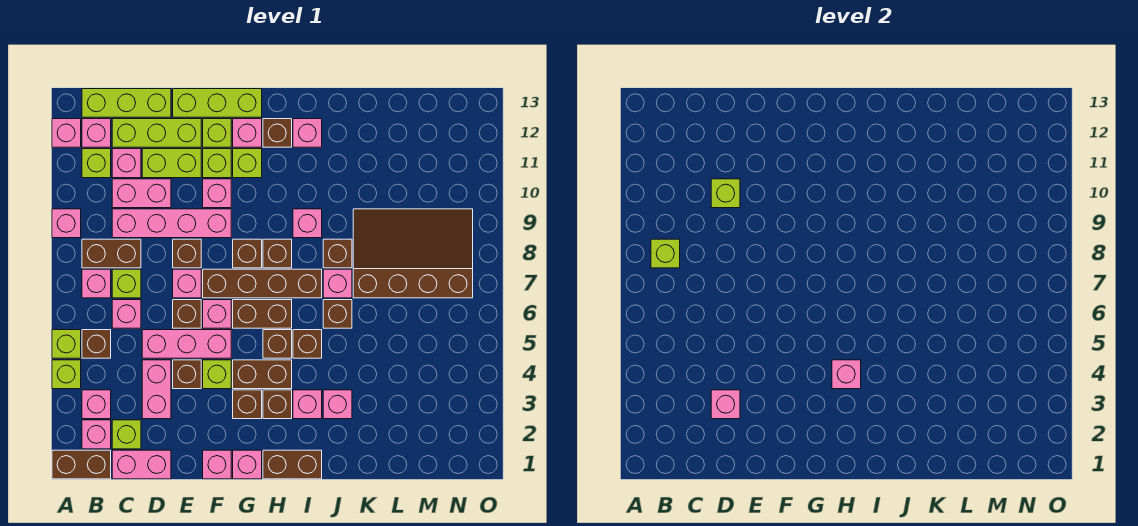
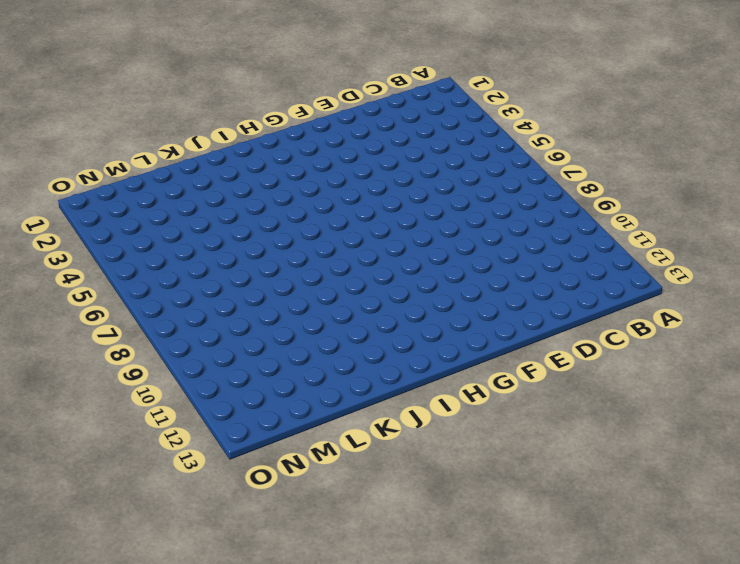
none -> brown 1x2 brick [52,450,111,479]
none -> lime 1x1 brick [52,360,81,389]
none -> lime 1x1 brick [52,330,81,358]
none -> pink 1x1 brick [52,209,81,238]

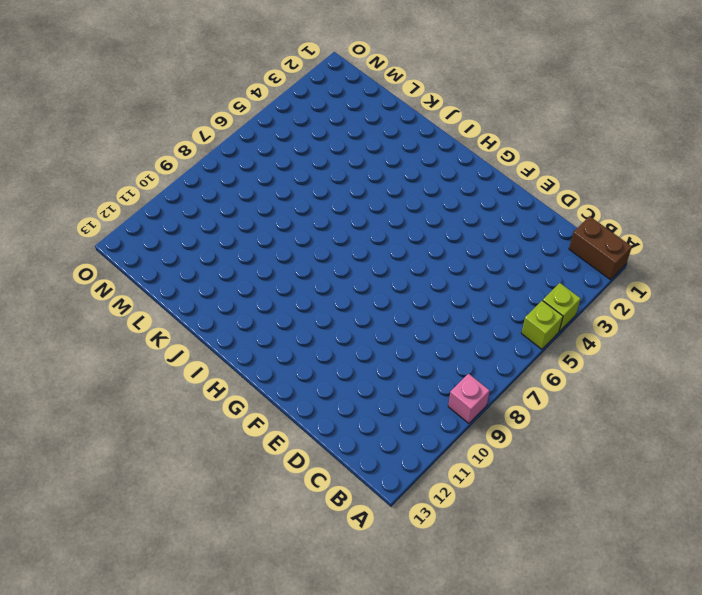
none -> pink 1x1 brick [52,119,81,147]
none -> pink 1x1 brick [82,420,111,449]
none -> pink 1x1 brick [82,390,111,419]
none -> brown 1x1 brick [82,330,111,358]

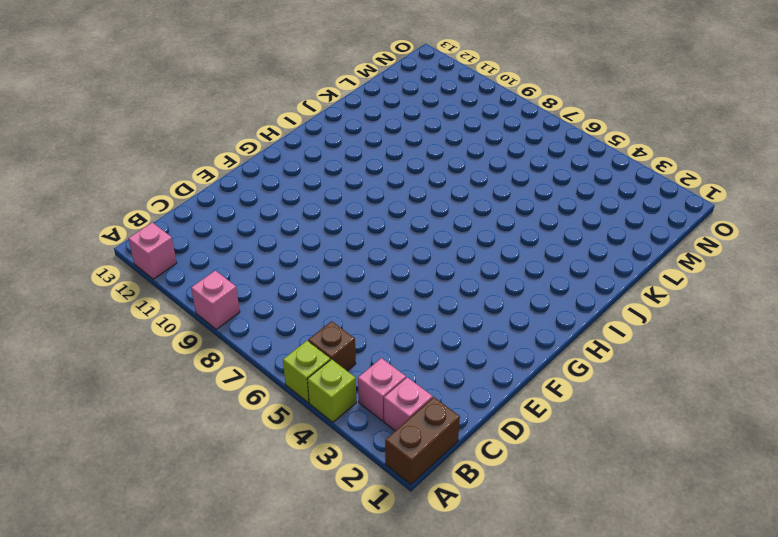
none -> pink 1x1 brick [82,269,111,298]
none -> brown 1x2 brick [82,239,141,268]
none -> lime 1x1 brick [82,149,111,178]
none -> pink 1x1 brick [82,119,111,147]

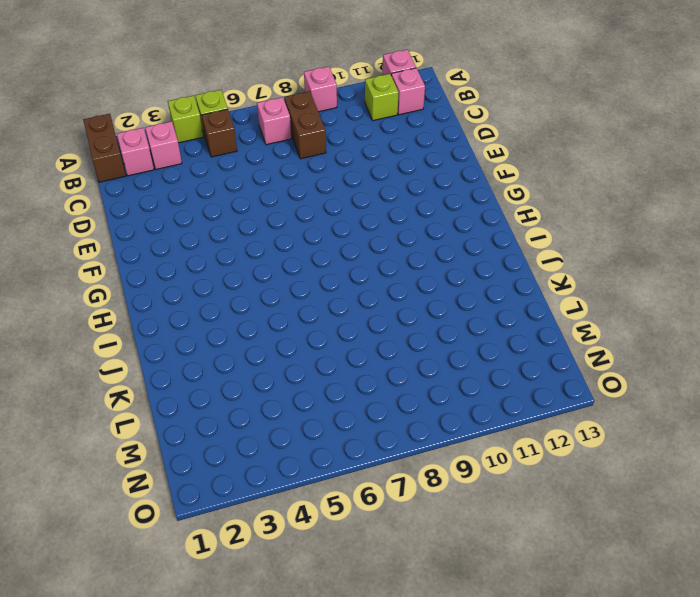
none -> lime 1x3 brick [82,89,171,117]
none -> pink 1x2 brick [112,450,171,479]
none -> lime 1x1 brick [112,420,141,449]
none -> pink 1x1 brick [112,300,141,328]

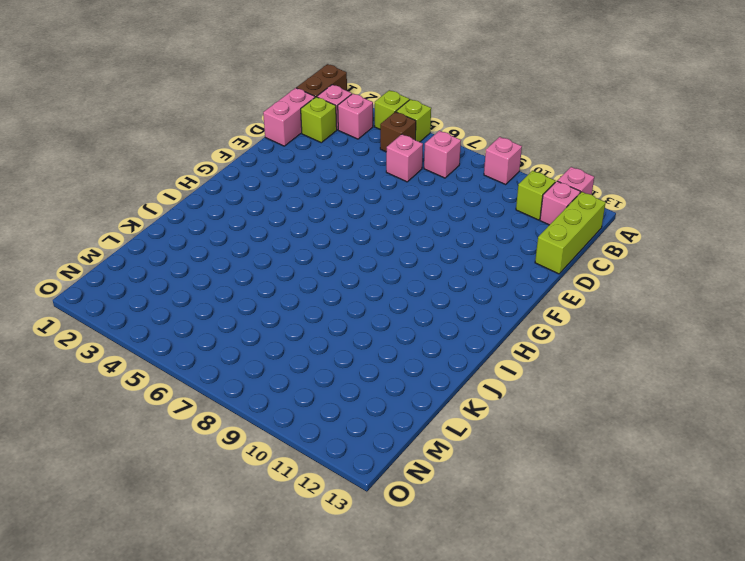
none -> brown 1x2 brick [82,239,141,268]
none -> lime 1x1 brick [112,269,141,298]
none -> pink 1x4 brick [112,209,231,238]
none -> pink 1x2 brick [112,179,171,208]

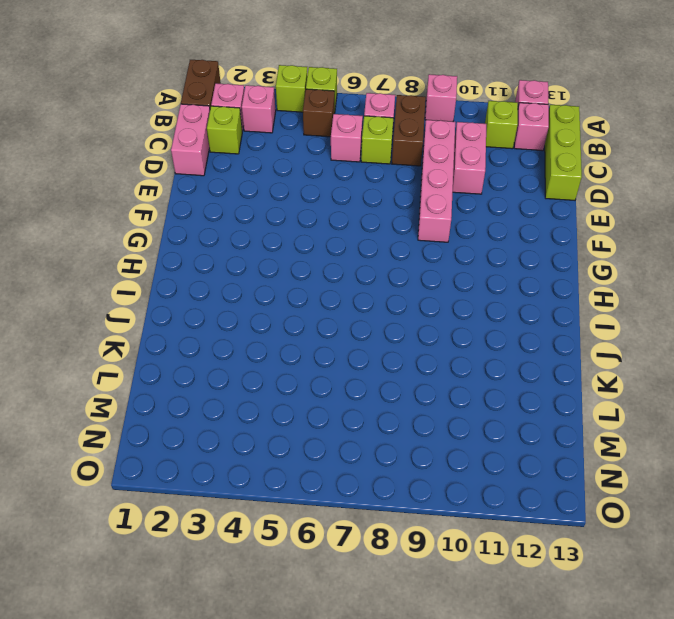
none -> pink 1x1 brick [112,149,141,178]
none -> lime 1x3 brick [112,119,201,147]
none -> pink 1x2 brick [142,360,171,419]
none -> pink 1x3 brick [142,330,231,358]

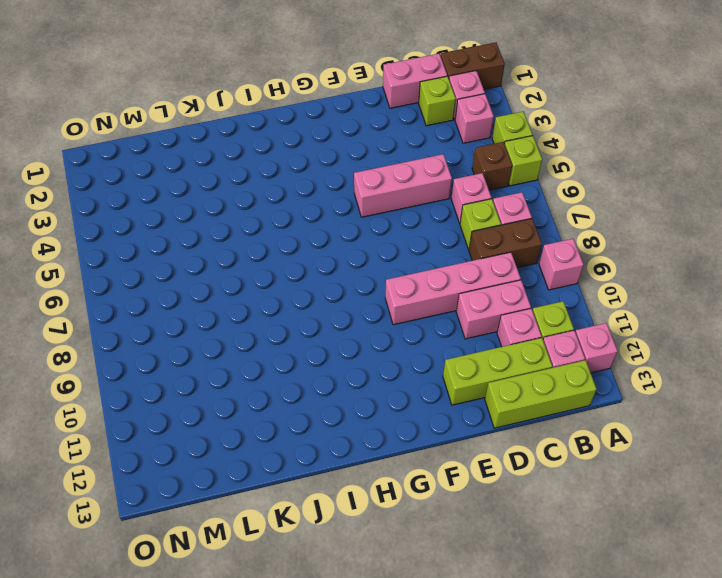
none -> pink 1x2 brick [142,360,171,419]
none -> lime 1x2 brick [142,149,201,178]
none -> brown 1x1 brick [173,360,201,389]
none -> brown 1x1 brick [173,300,201,328]

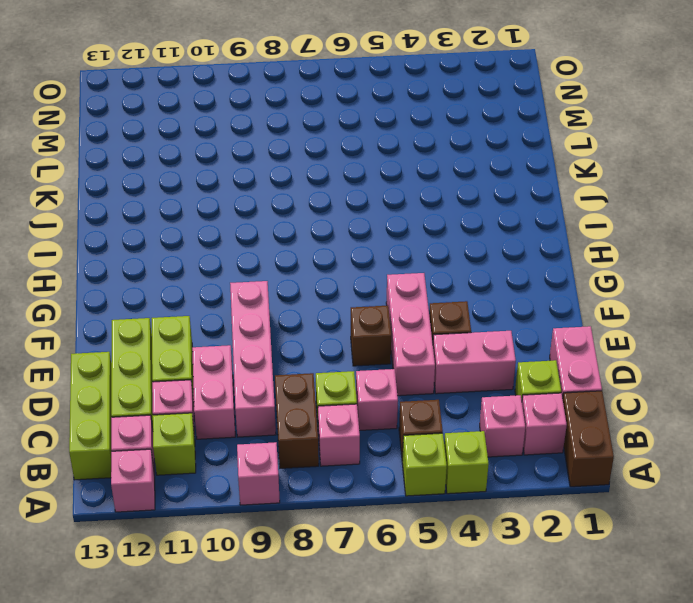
none -> pink 1x1 brick [173,269,201,298]
none -> brown 1x1 brick [173,239,201,268]
none -> lime 1x3 brick [173,89,262,117]
none -> pink 1x1 brick [203,450,231,479]

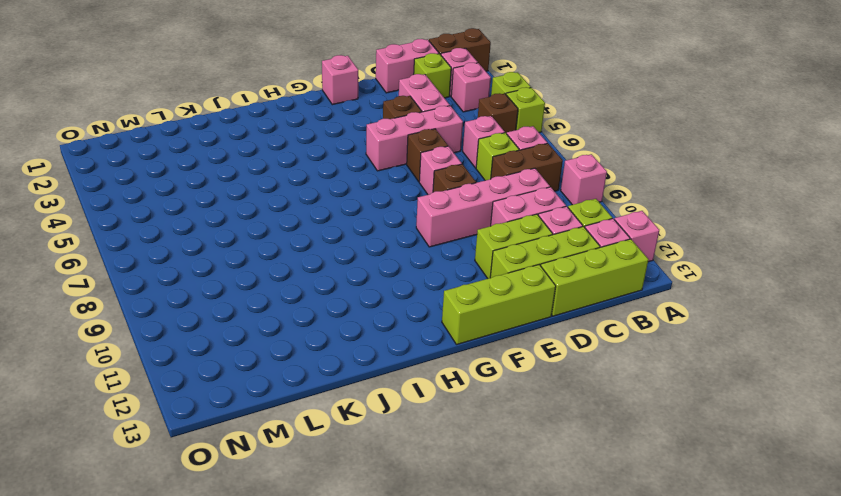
none -> lime 1x1 brick [203,360,231,389]
none -> pink 1x1 brick [203,300,231,328]
none -> brown 1x4 brick [203,269,322,298]
none -> pink 1x1 brick [203,179,231,208]

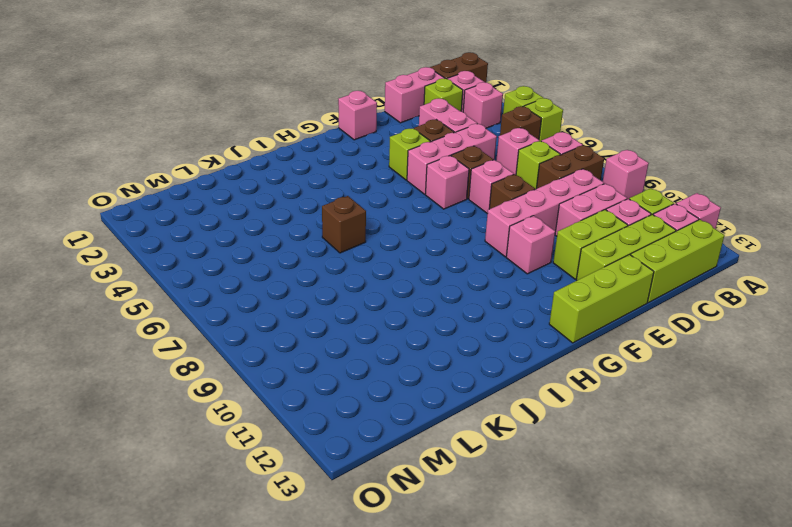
none -> brown 1x4 brick [203,269,322,298]
none -> lime 1x1 brick [203,149,231,178]
none -> lime 1x1 brick [203,119,231,147]
none -> pink 1x1 brick [233,450,262,479]

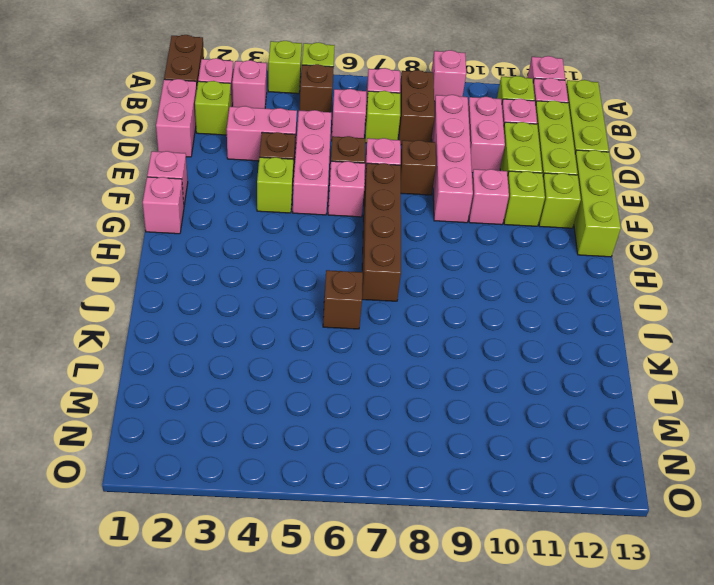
none -> brown 1x1 brick [233,390,262,419]
none -> brown 1x2 brick [233,360,292,389]
none -> brown 1x2 brick [233,300,292,328]
none -> brown 1x1 brick [233,239,262,268]

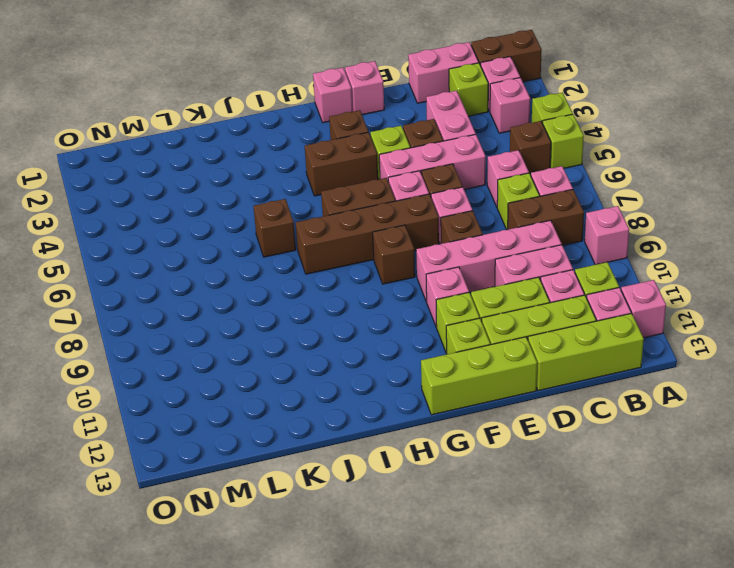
none -> lime 1x1 brick [233,149,262,178]
none -> pink 1x1 brick [233,119,262,147]
none -> brown 1x2 brick [263,450,322,479]
none -> brown 1x1 brick [263,390,292,419]

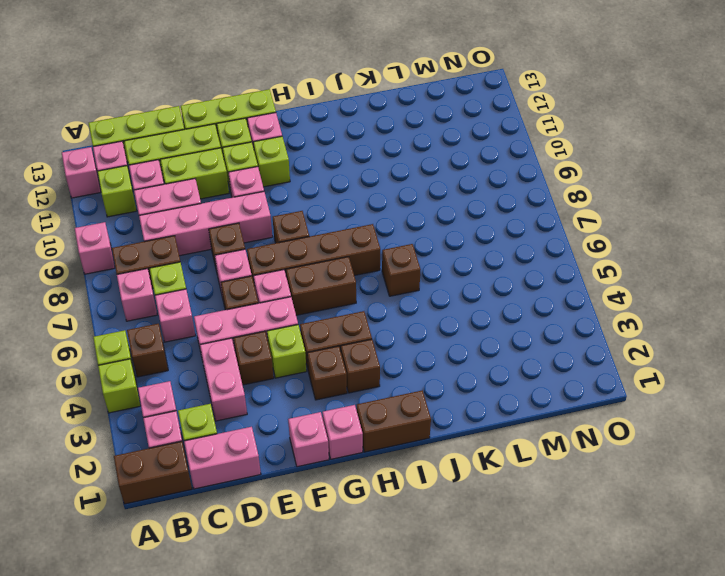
none -> brown 1x1 brick [263,330,292,358]
none -> brown 1x1 brick [263,239,292,268]
none -> brown 1x1 brick [263,119,292,147]
none -> pink 1x1 brick [293,390,322,419]

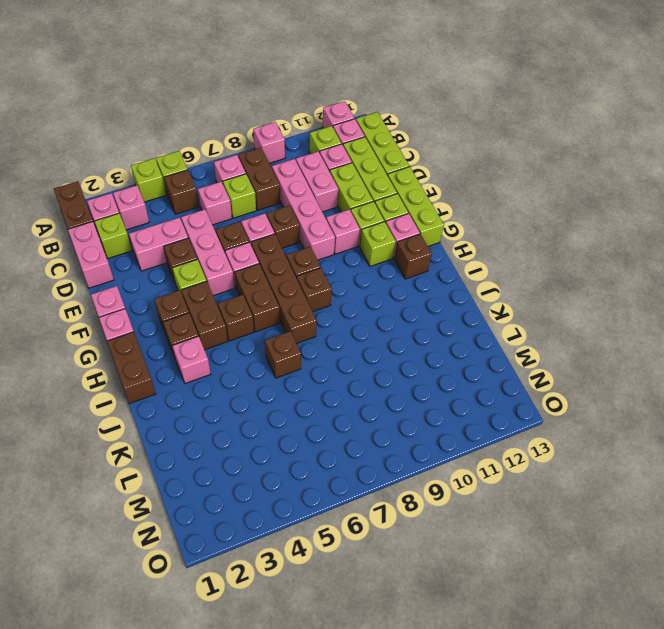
none -> brown 1x1 brick [293,330,322,358]
none -> pink 1x1 brick [293,209,322,238]
none -> pink 1x1 brick [293,119,322,147]
none -> pink 1x1 brick [323,390,352,419]

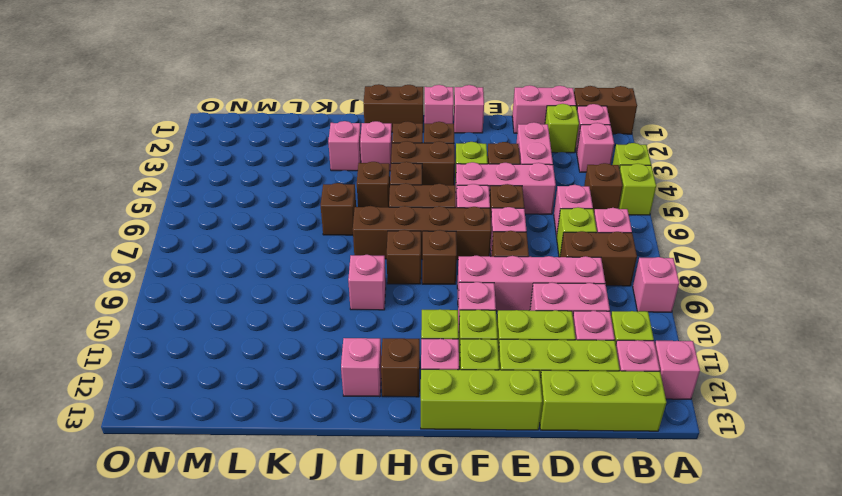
none -> pink 1x1 brick [323,269,352,298]
none -> brown 1x1 brick [323,239,352,268]
none -> brown 3x4 slope [353,209,473,298]
none -> lime 1x1 brick [651,239,680,268]

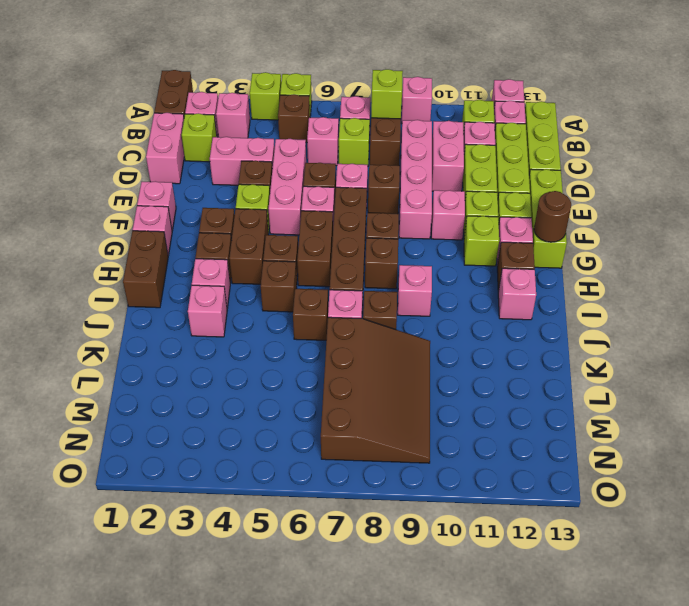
brown 1x1 round brick [534,191,571,242] -> none
none -> pink 1x1 brick [711,390,740,419]
none -> lime 1x1 brick [711,179,740,208]
none -> pink 1x1 brick [832,360,861,389]

